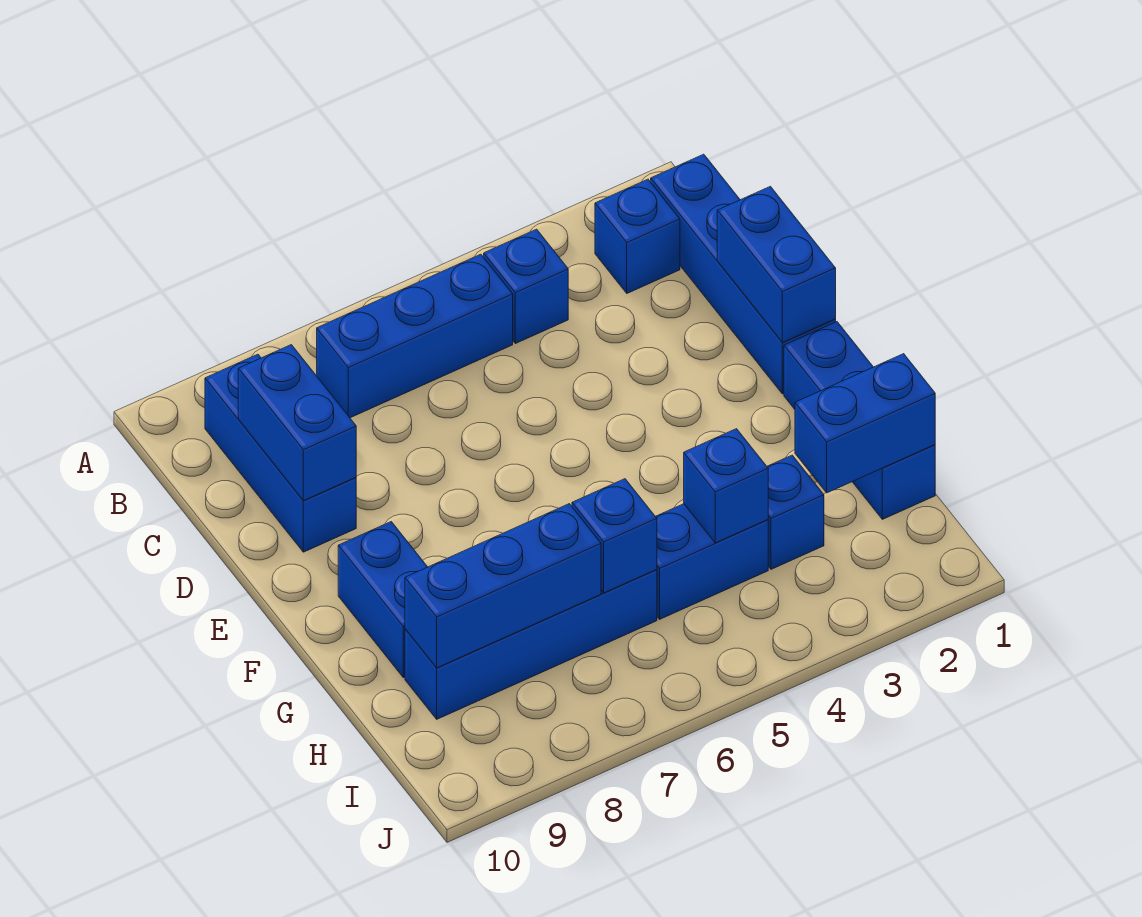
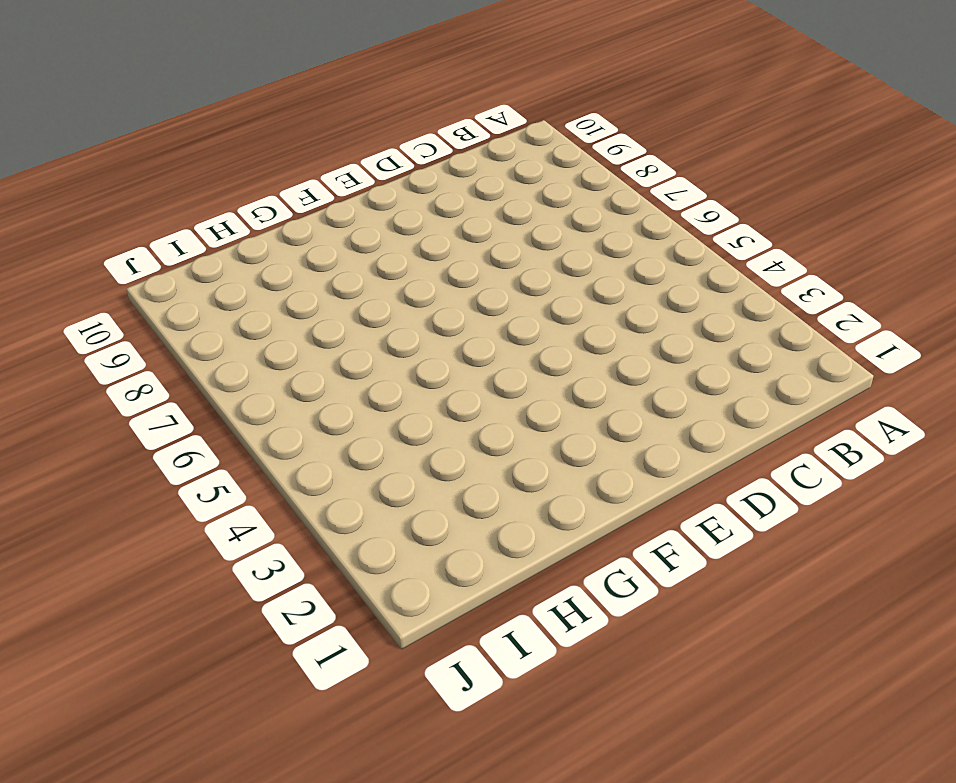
none -> blue 1x4 brick [651,154,836,394]
none -> blue 1x1 brick [595,179,680,293]
none -> blue 1x1 brick [484,229,568,344]

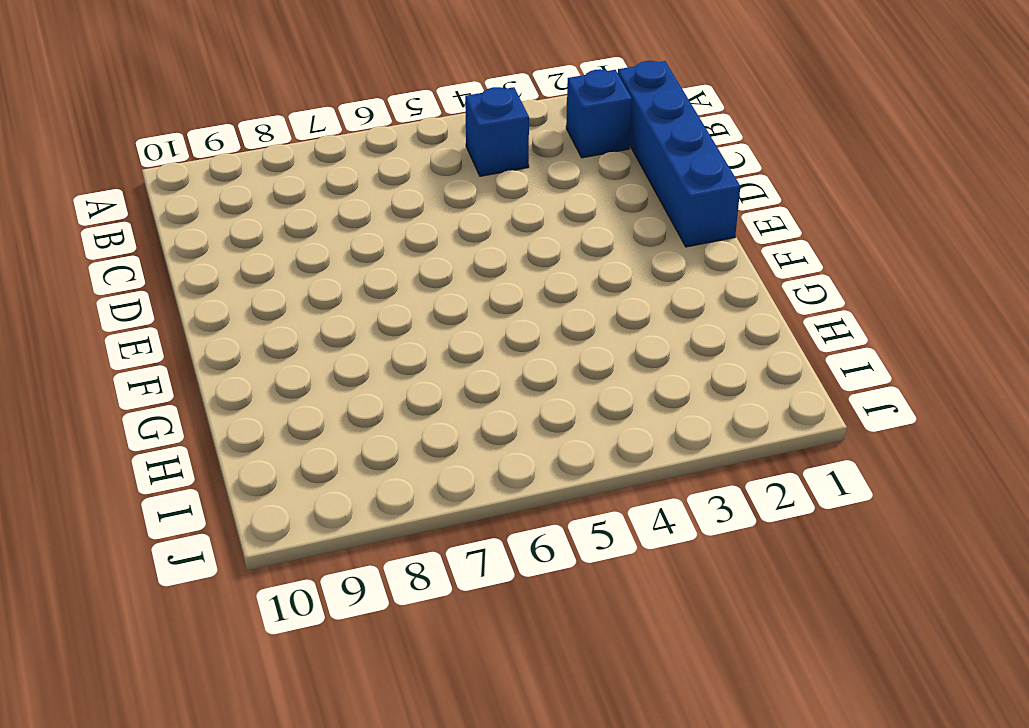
none -> blue 1x3 brick [317,254,513,418]
none -> blue 1x3 brick [205,354,356,552]
none -> blue 1x3 brick [784,322,935,519]

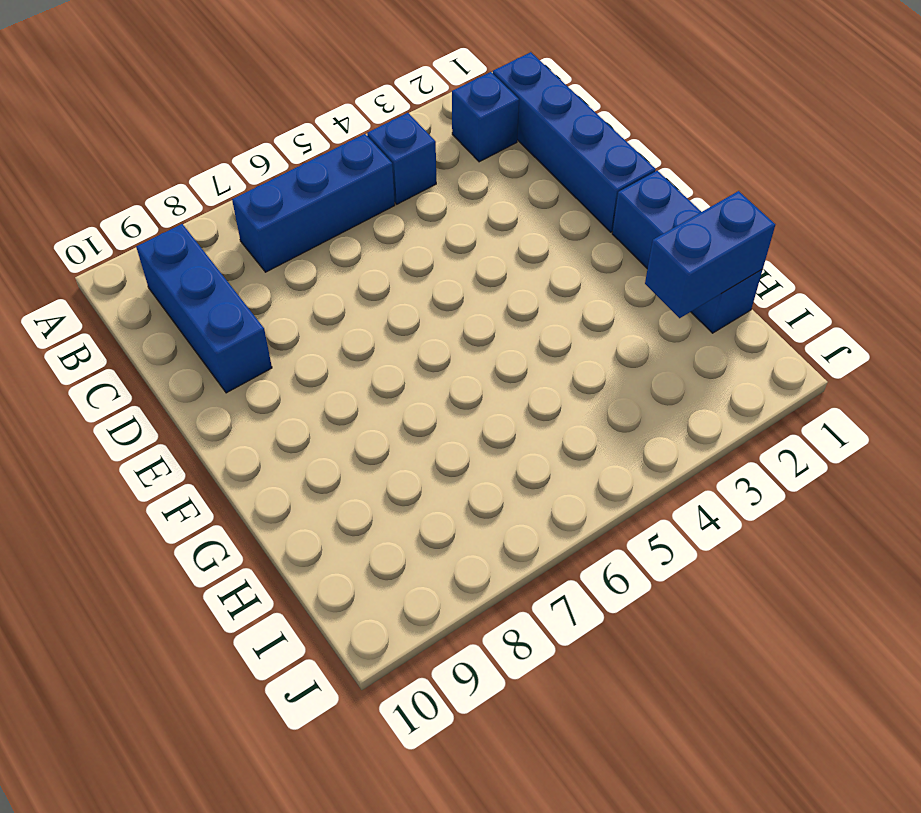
none -> blue 1x2 brick [338,522,427,678]
none -> blue 1x1 brick [767,455,824,569]
none -> blue 1x2 brick [655,504,768,619]

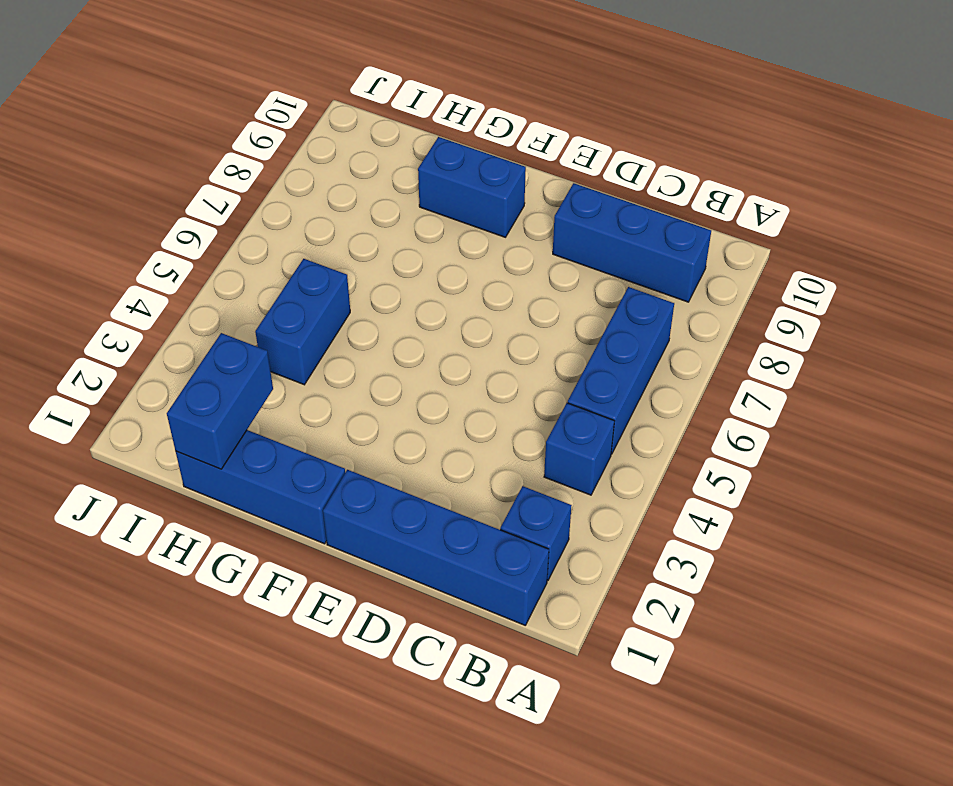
none -> blue 1x1 brick [767,455,824,569]
none -> blue 1x4 brick [405,569,657,719]
none -> blue 1x2 brick [238,345,356,501]

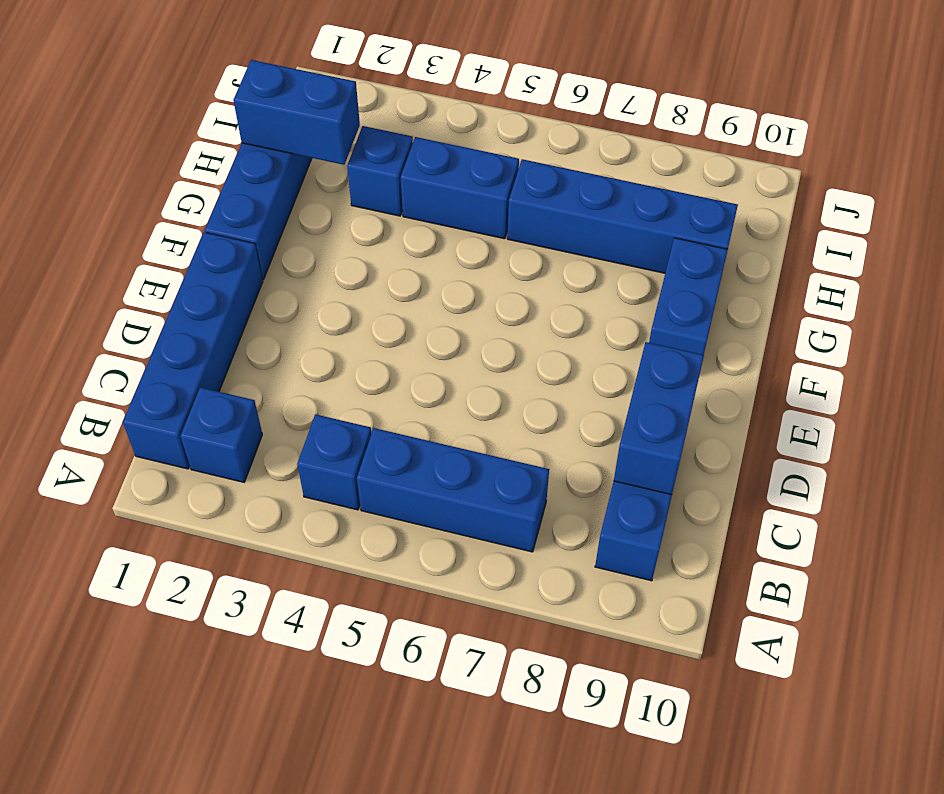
none -> blue 1x2 brick [717,186,836,343]
none -> blue 1x1 brick [684,429,768,543]
none -> blue 1x1 brick [572,479,657,593]

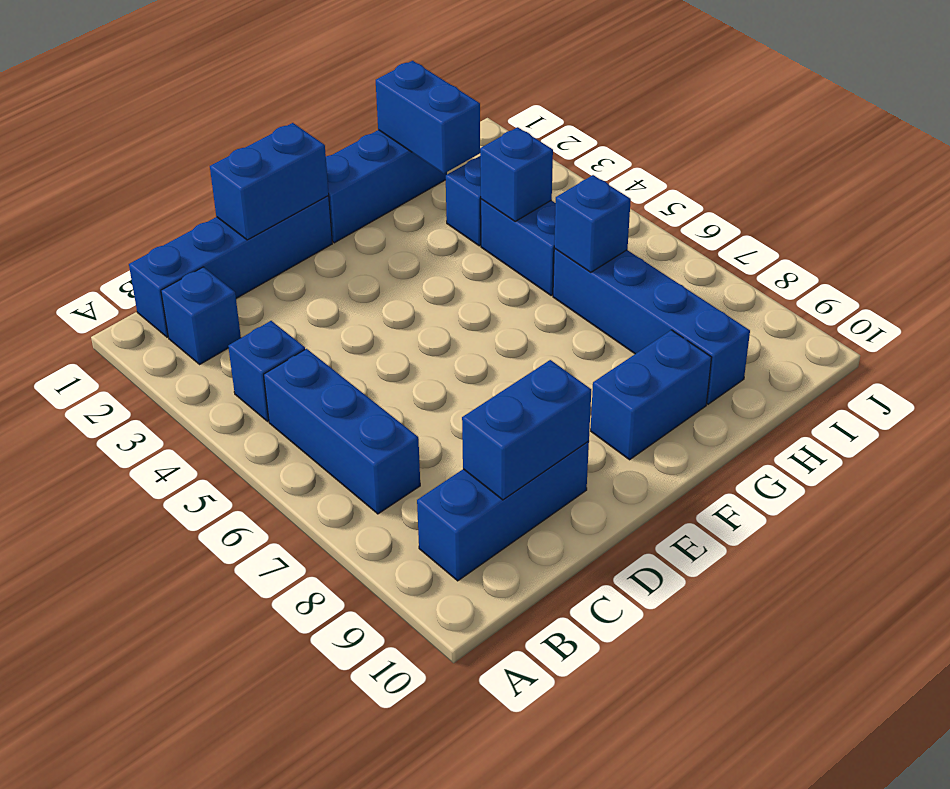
none -> blue 1x3 brick [405,504,601,668]

